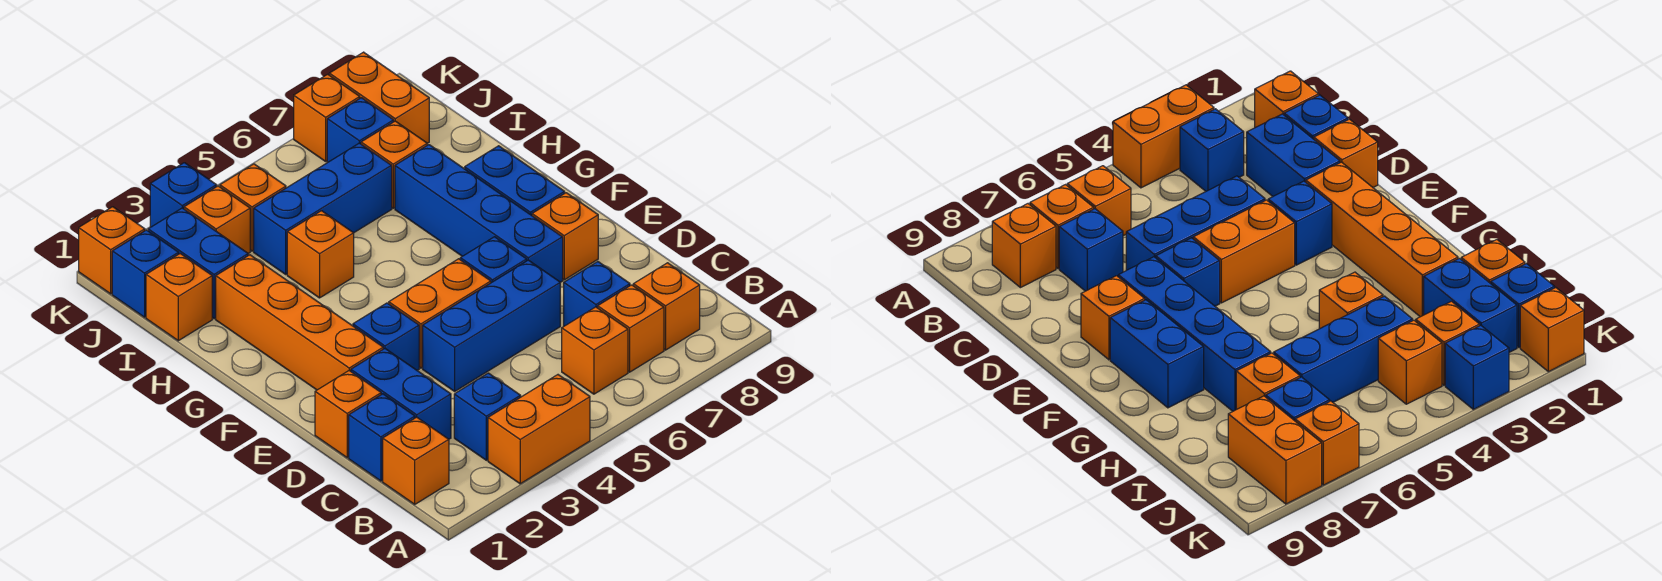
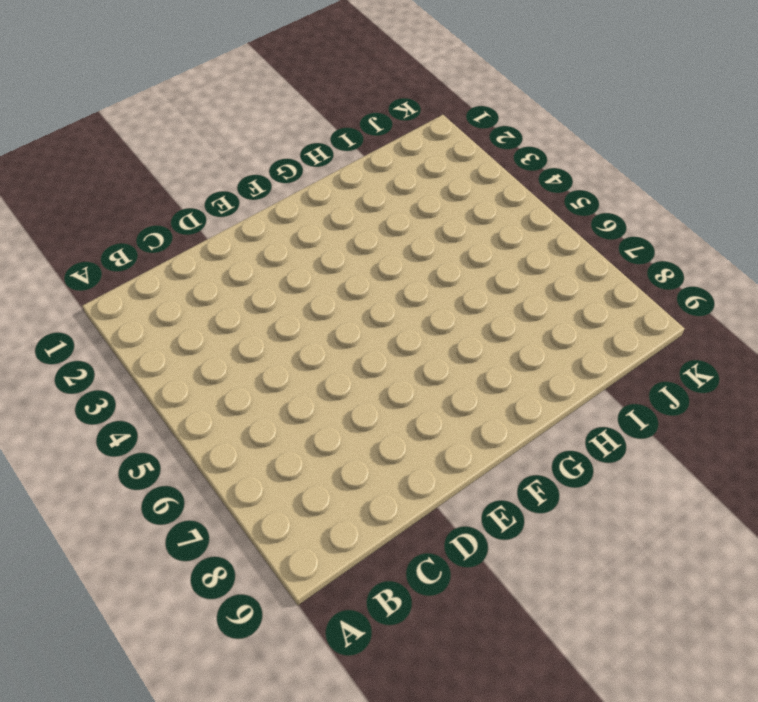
none -> orange 1x2 brick [488,375,590,484]
none -> orange 1x1 brick [383,417,449,504]
none -> blue 1x1 brick [454,373,521,460]
none -> orange 1x1 brick [562,307,628,394]

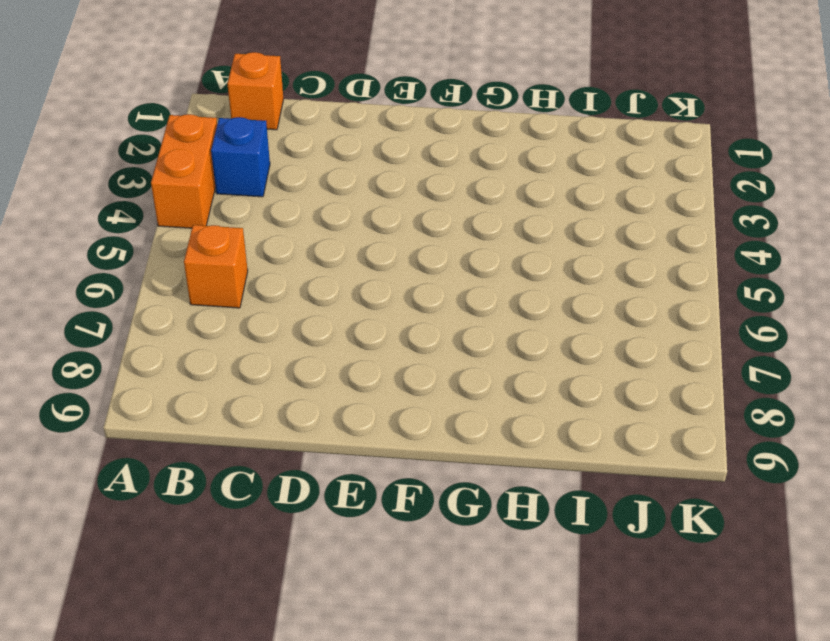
none -> orange 1x1 brick [598,285,664,372]
none -> orange 1x1 brick [633,263,700,350]
none -> blue 1x1 brick [349,394,415,481]
none -> blue 1x2 brick [351,349,451,439]

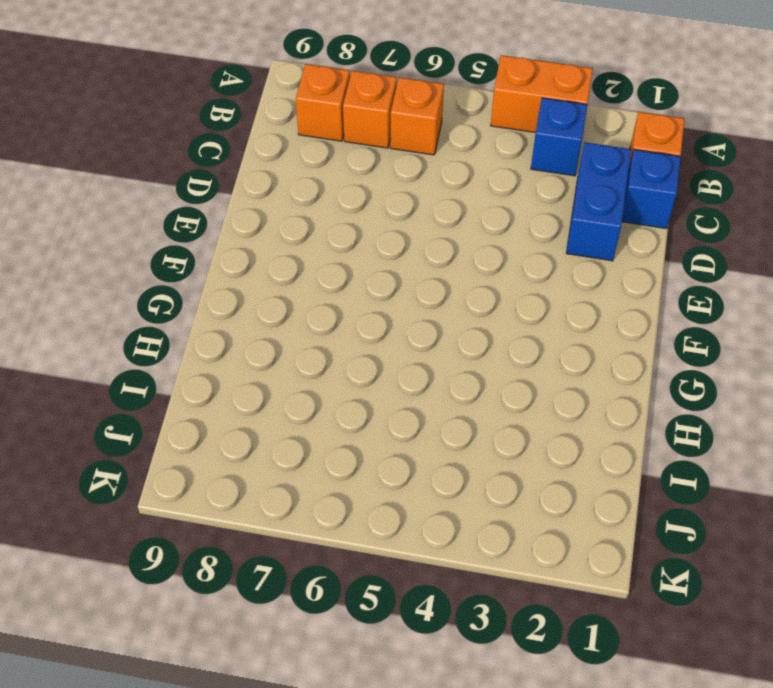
none -> blue 1x1 brick [564,262,630,326]
none -> orange 1x1 brick [315,371,381,458]
none -> blue 1x3 brick [423,260,560,391]
none -> orange 1x4 brick [216,255,383,390]

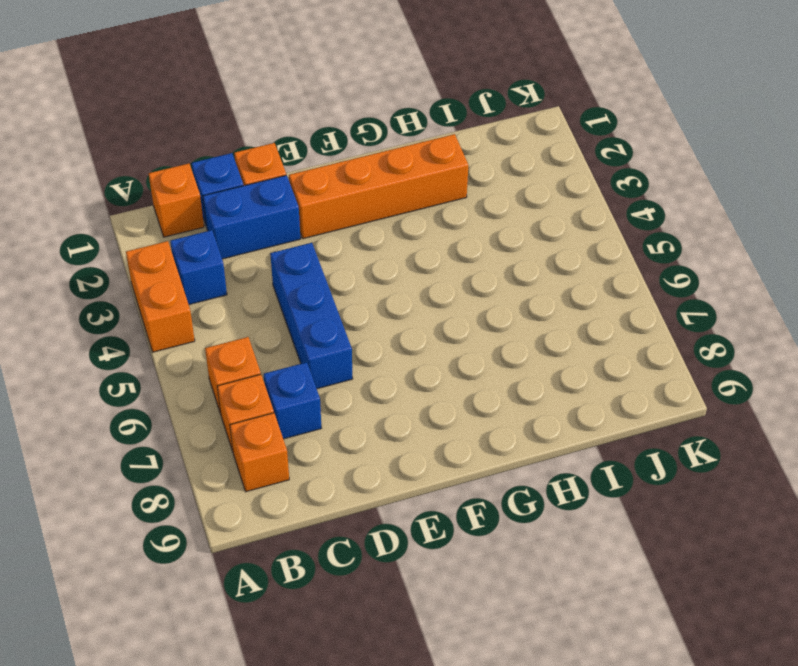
none -> blue 1x1 brick [353,303,419,371]
none -> orange 1x2 brick [389,259,491,368]
none -> blue 1x1 brick [460,237,527,283]
none -> blue 1x4 brick [395,145,563,282]

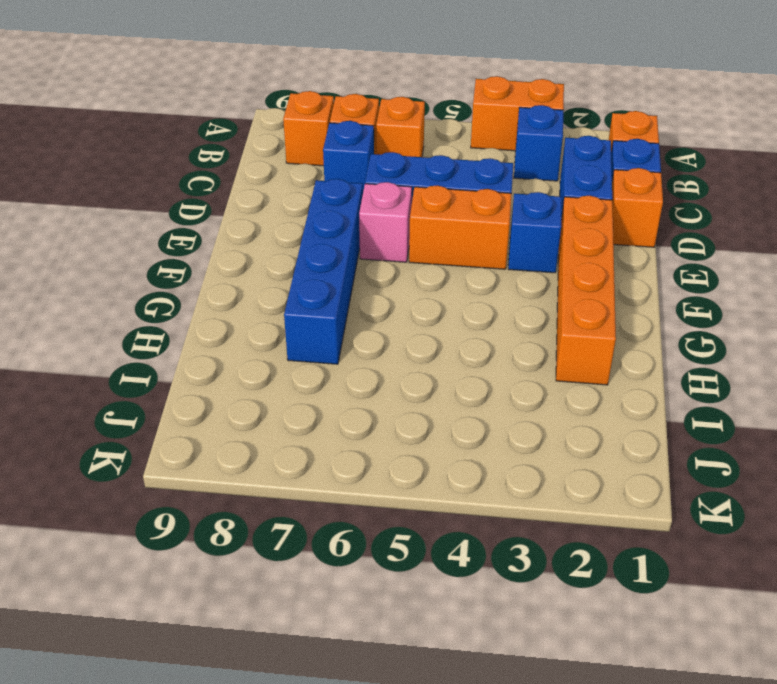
pink 1x1 brick [359,182,412,262] -> blue 1x1 brick [460,237,527,283]
none -> orange 1x1 brick [532,193,598,280]
none -> blue 1x2 brick [465,146,565,215]
none -> orange 1x1 brick [287,211,354,298]
none -> orange 1x1 brick [146,254,212,341]

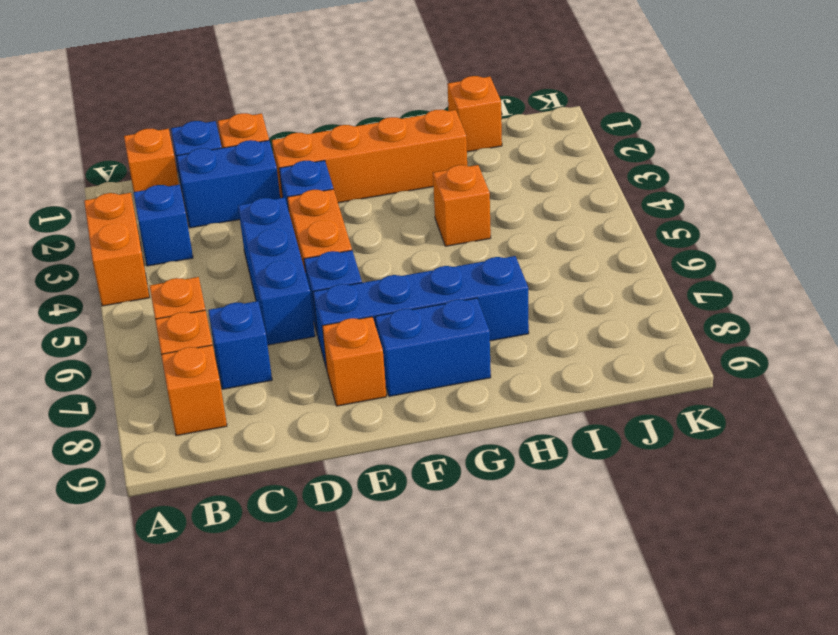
none -> blue 1x2 brick [148,208,248,319]
none -> blue 1x3 brick [254,143,392,274]
none -> orange 1x1 brick [361,121,427,208]
none -> blue 1x1 brick [112,230,179,317]

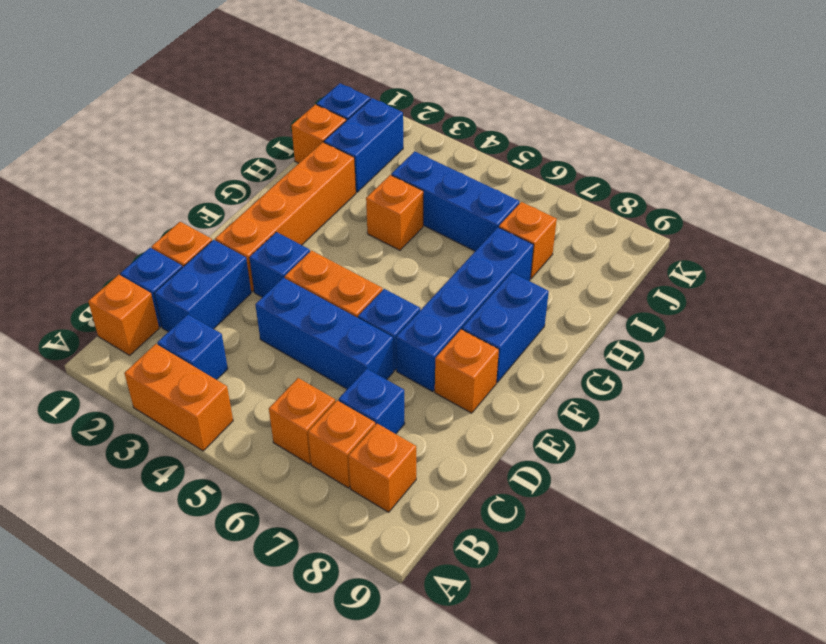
none -> orange 1x1 brick [184,186,250,254]
none -> orange 1x1 brick [220,164,286,251]
none -> blue 1x1 brick [327,98,394,163]
none -> orange 1x2 brick [329,52,429,143]

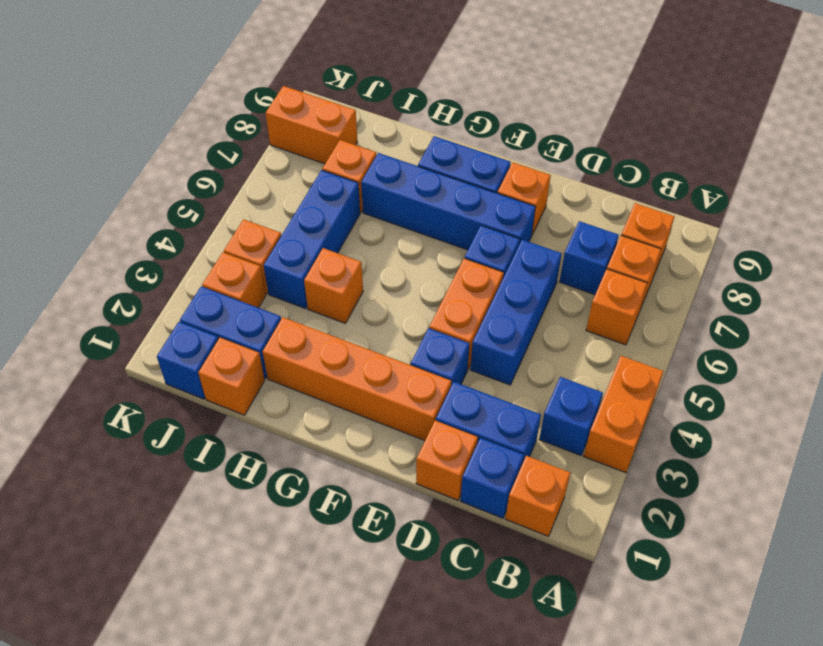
none -> blue 1x1 brick [327,98,394,163]
none -> orange 1x1 brick [79,207,145,294]
none -> blue 1x1 brick [150,163,217,227]
none -> orange 1x1 brick [294,74,360,161]

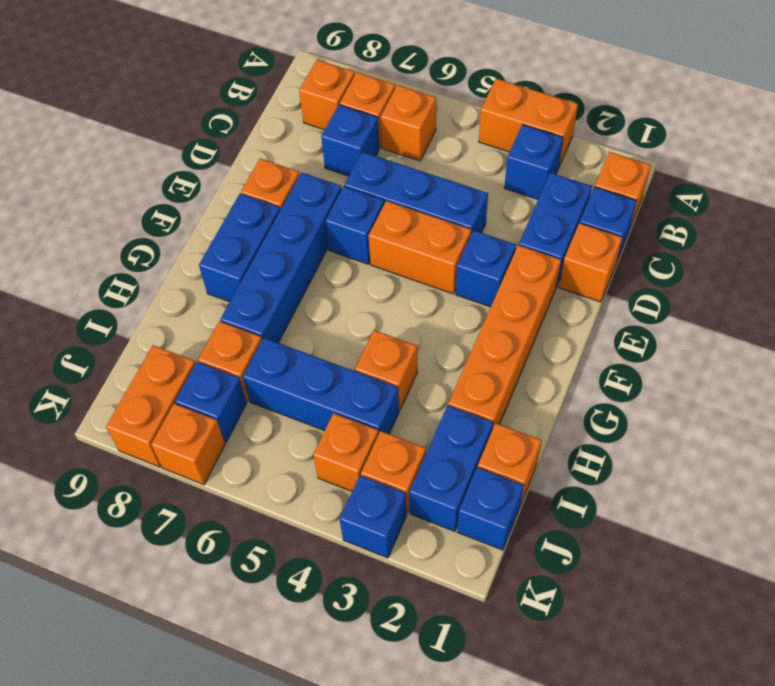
none -> orange 1x1 brick [79,207,145,294]

